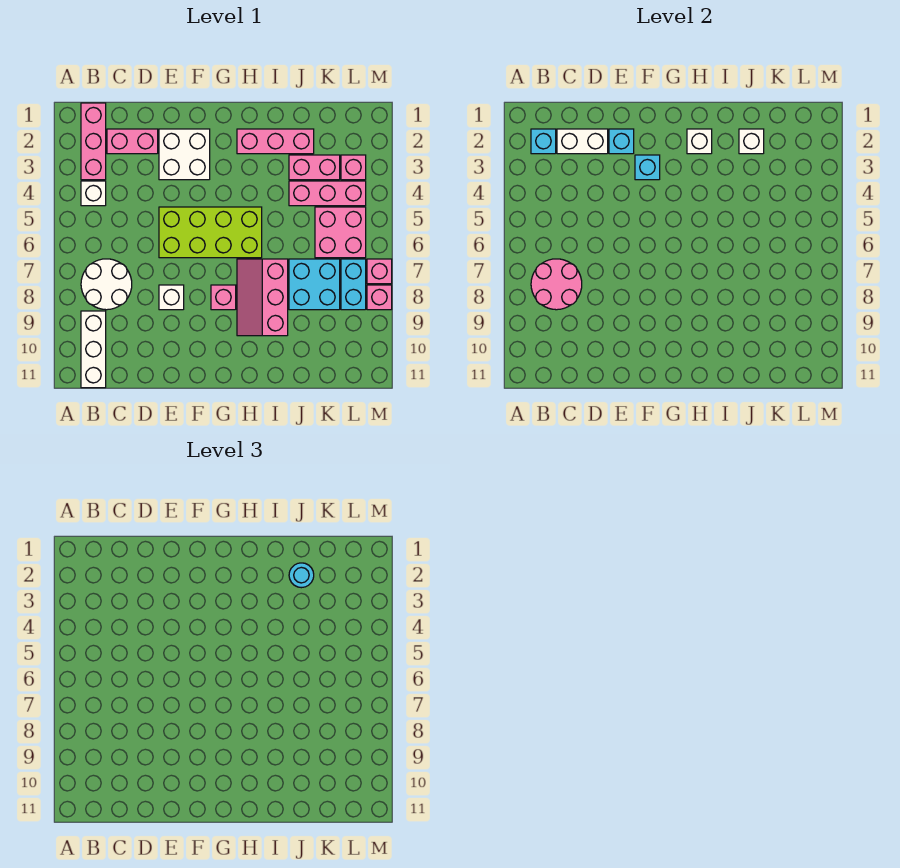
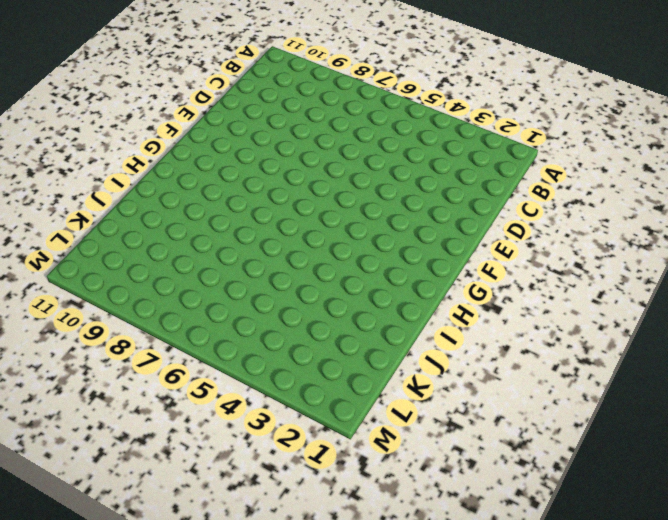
none -> pink 1x3 brick [81,103,106,180]
none -> white 1x1 brick [81,181,106,206]
none -> white 2x2 round brick [81,259,132,310]

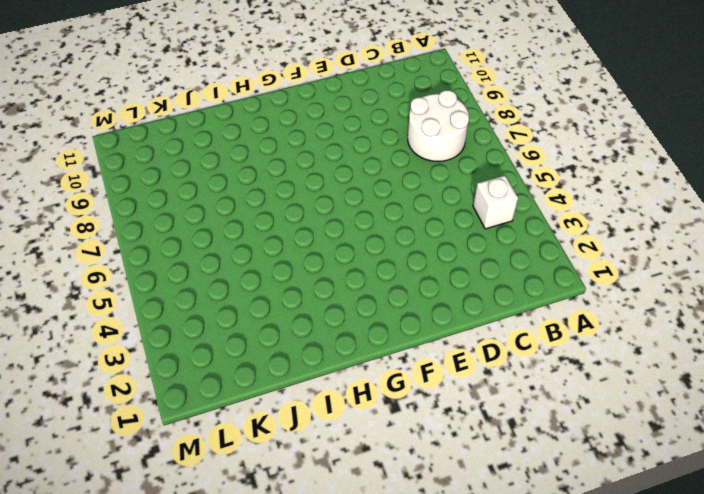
none -> pink 1x3 brick [81,103,106,180]
none -> white 1x3 brick [81,311,106,388]
none -> pink 1x2 brick [107,129,158,154]

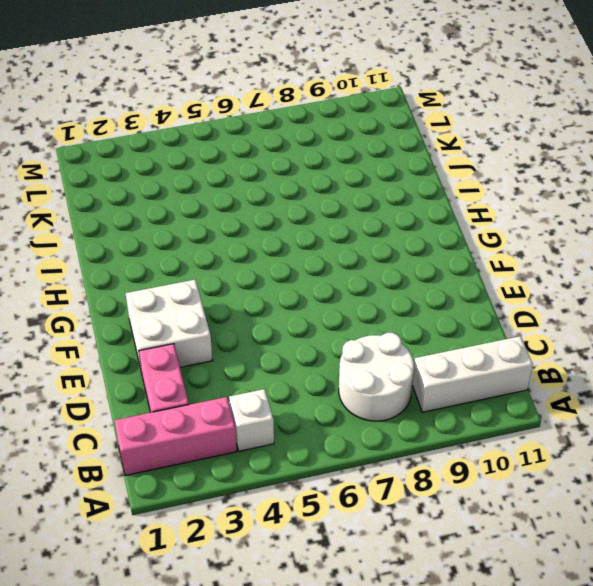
none -> lime 2x4 brick [159,207,262,258]
none -> white 1x1 brick [159,285,184,310]
none -> pink 1x1 brick [211,285,236,310]

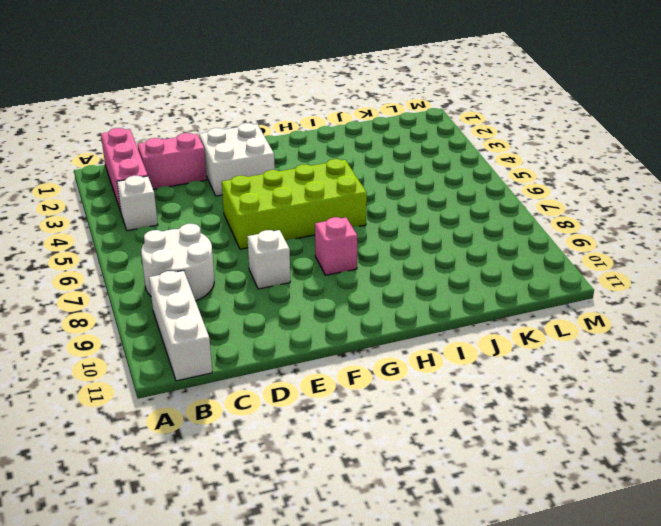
none -> pink 1x3 brick [237,129,314,154]
none -> pink 2x3 slope [237,259,288,336]
none -> pink 1x2 brick [289,155,340,180]

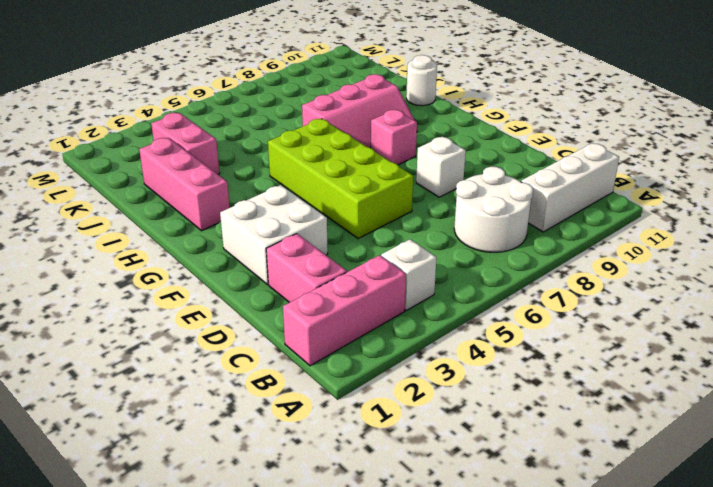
white 1x1 round brick [406,55,437,106] -> none
none -> pink 1x3 brick [289,181,366,206]
none -> cyan 2x2 brick [289,259,340,310]
none -> pink 2x2 brick [315,207,366,258]

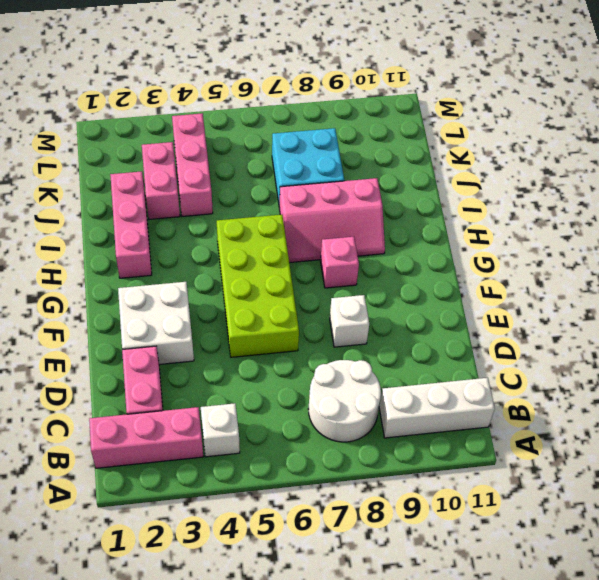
none -> pink 2x2 brick [315,207,366,258]
none -> pink 1x1 brick [341,155,366,180]
none -> cyan 1x2 brick [341,259,366,310]

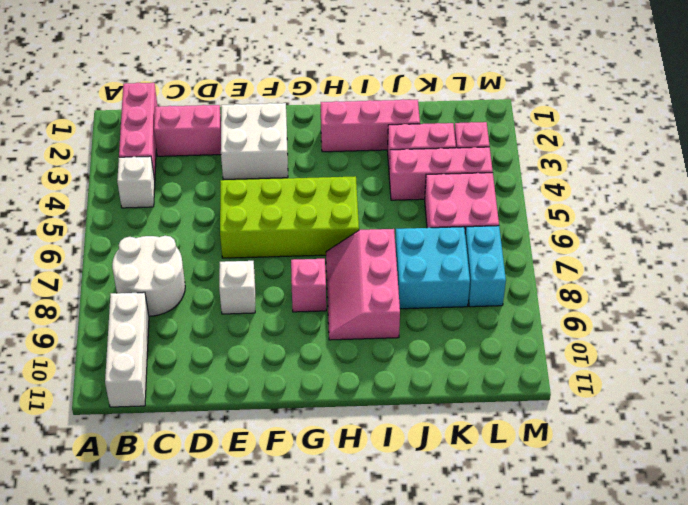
none -> pink 1x1 brick [367,259,392,284]
none -> pink 1x1 brick [367,285,392,310]
none -> cyan 1x1 brick [531,129,556,154]

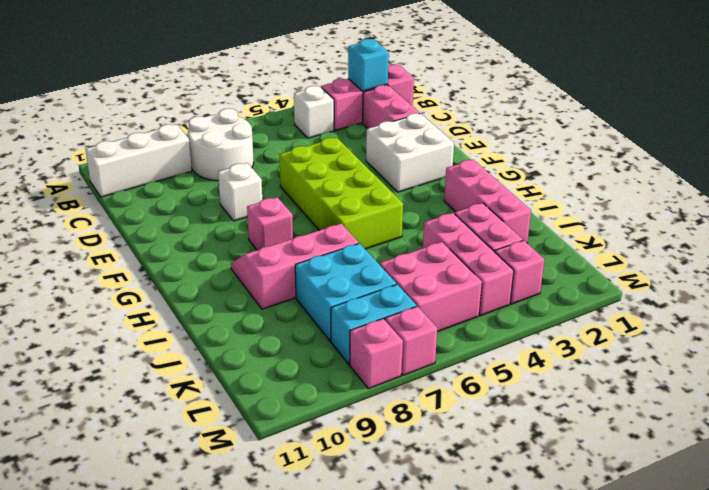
none -> pink 2x2 round brick [531,259,582,310]
none -> white 1x2 brick [557,129,608,154]
none -> cyan 1x1 brick [609,129,634,154]

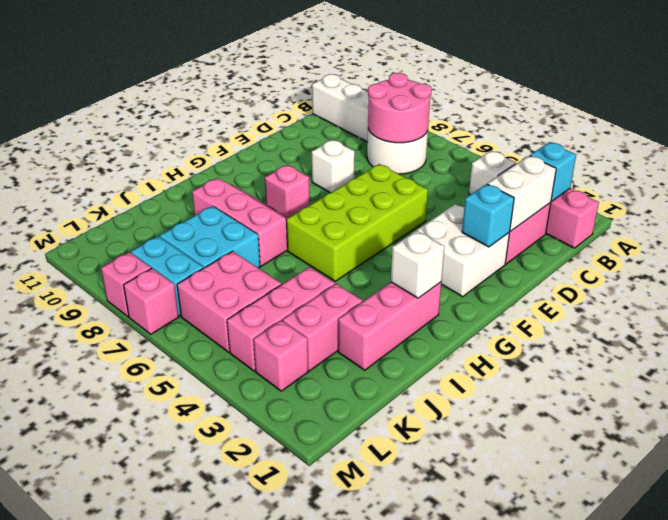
none -> cyan 1x1 brick [635,155,660,180]
none -> white 1x1 brick [739,129,764,154]
none -> cyan 1x1 round brick [289,563,314,588]

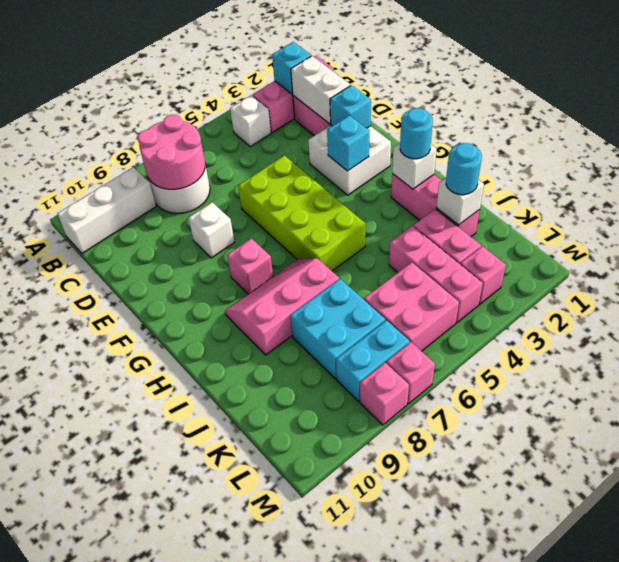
cyan 1x1 round brick [400,108,433,159] -> none

